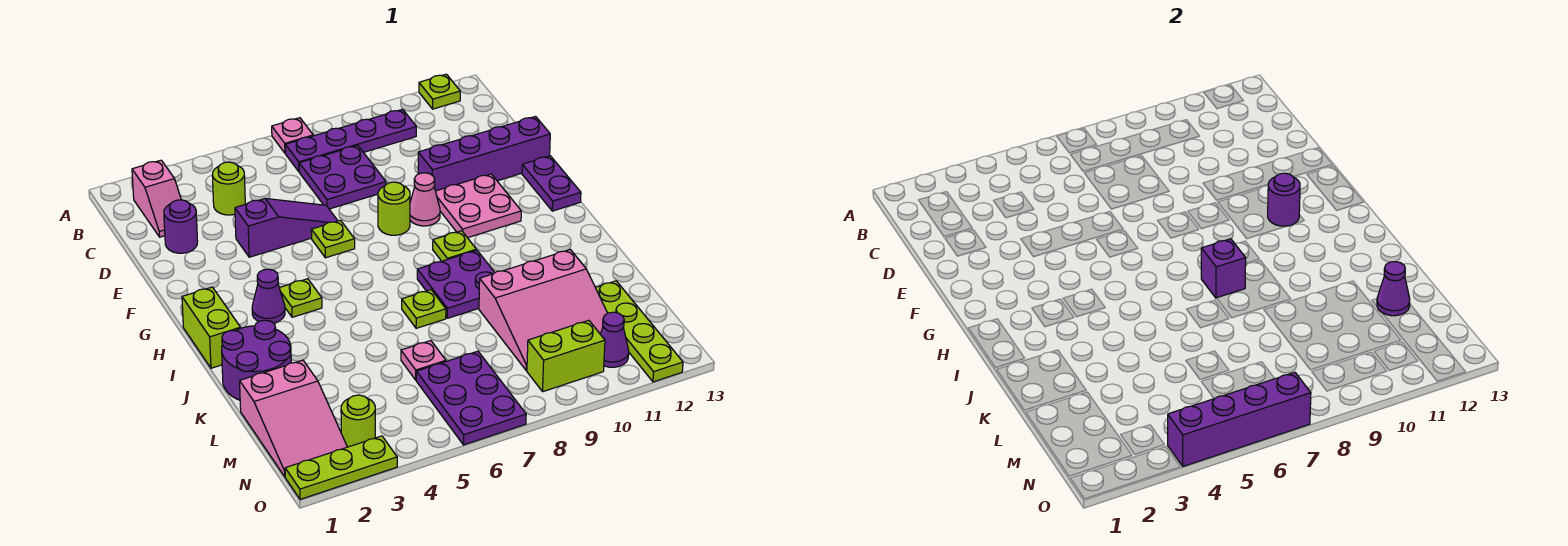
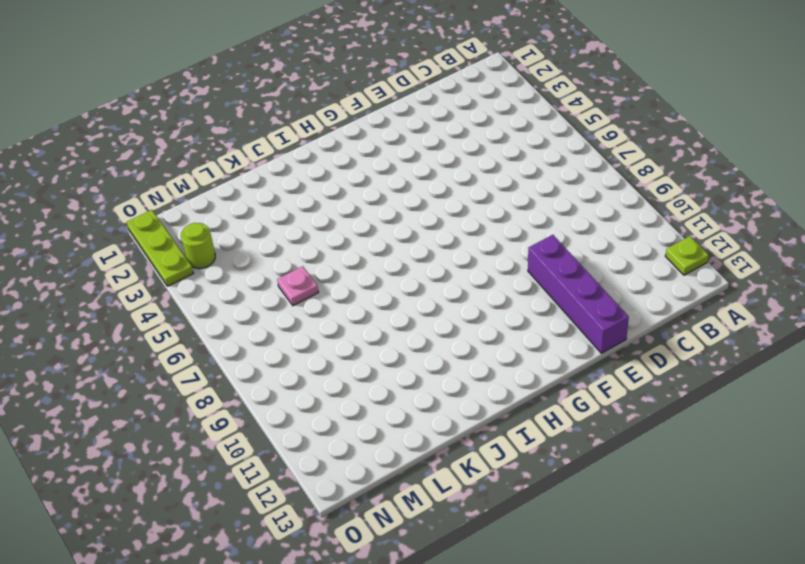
none -> pink 1x1 plate [272,118,313,153]
none -> pink 1x2 slope [132,160,181,237]
none -> purple 1x4 plate [285,109,416,172]
none -> lime 1x1 round brick [212,162,245,215]

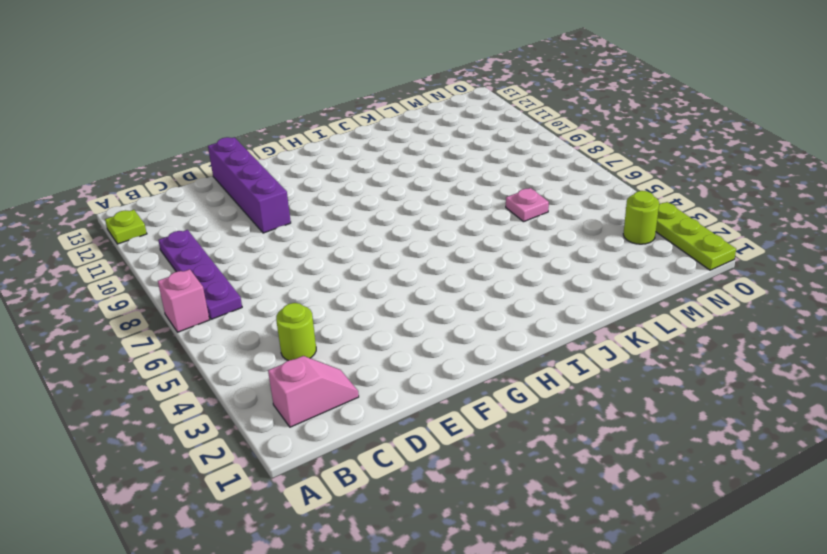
pink 1x1 brick [158,269,209,332] -> pink 1x1 plate [272,118,313,153]
none -> purple 2x2 plate [299,145,386,209]
none -> purple 1x1 round brick [164,200,198,253]
none -> purple 1x3 slope [235,199,338,257]
none -> lime 1x1 plate [311,220,355,258]

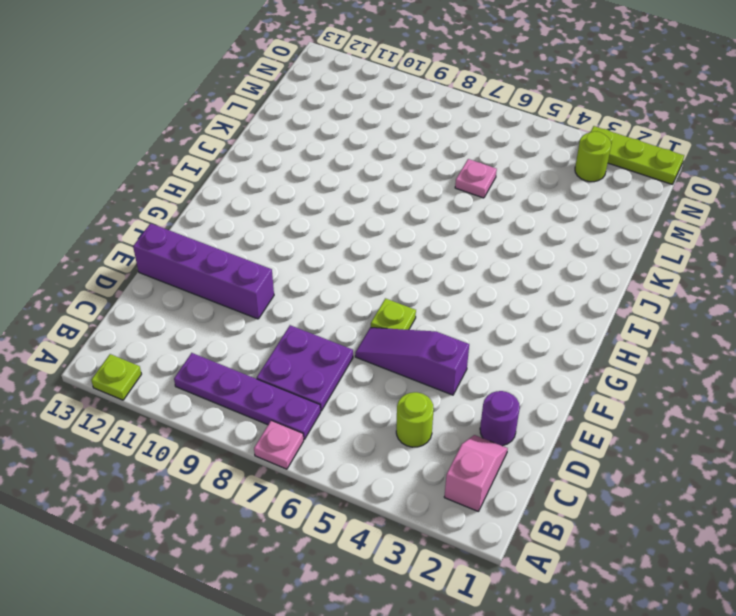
none -> lime 1x1 round brick [378,182,410,235]
none -> pink 1x1 cone [410,173,440,226]
none -> pink 2x2 plate [436,174,521,238]
none -> purple 1x2 plate [522,156,581,211]

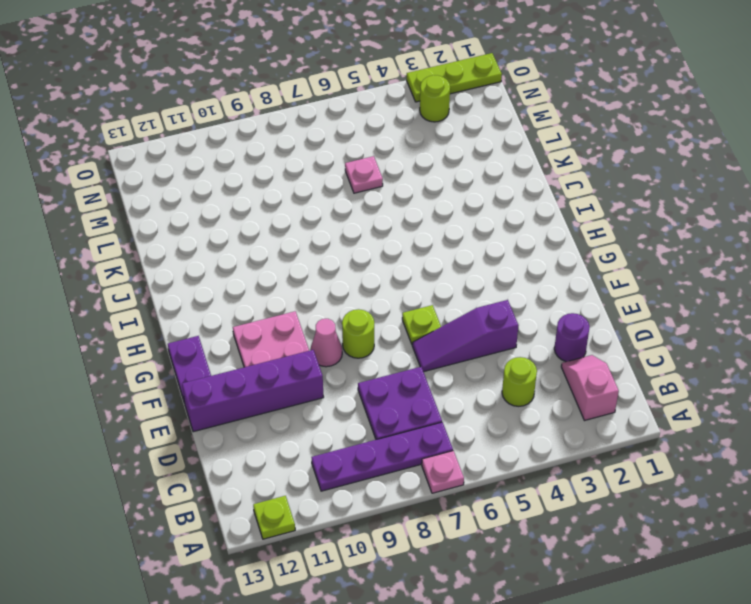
none -> lime 1x2 brick [182,287,241,368]
none -> purple 1x1 cone [252,269,285,323]
none -> lime 1x1 plate [280,279,322,317]
none -> lime 1x1 plate [433,231,476,261]

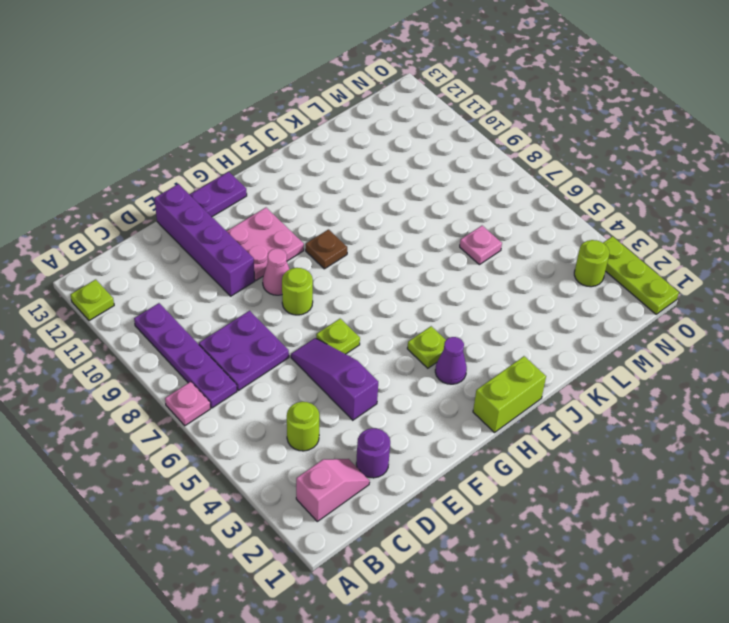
brown 1x1 plate [306,229,347,269] -> lime 1x1 plate [433,231,476,261]
none -> purple 2x2 plate [417,250,495,318]
none -> purple 2x2 round brick [222,320,291,400]
none -> lime 1x1 plate [402,290,446,328]
none -> pink 3x3 slope [479,249,608,371]

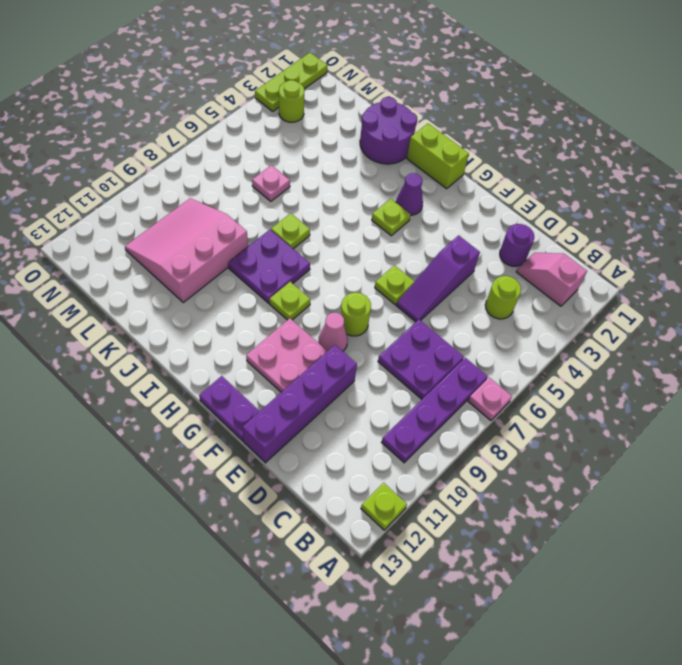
none -> pink 2x3 slope [240,360,347,477]
none -> lime 1x4 plate [595,281,683,382]
none -> purple 2x3 plate [416,351,526,445]
none -> lime 1x2 brick [527,320,605,392]

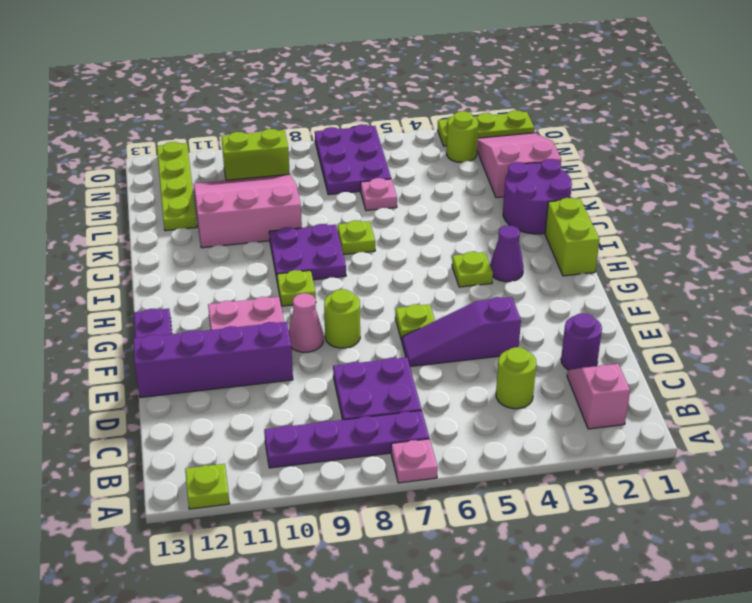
none -> purple 1x1 cone [600,312,629,367]
none -> purple 1x1 round brick [1268,173,1300,226]
none -> purple 1x1 brick [1201,239,1246,298]
none -> purple 1x1 cone [1377,262,1410,316]

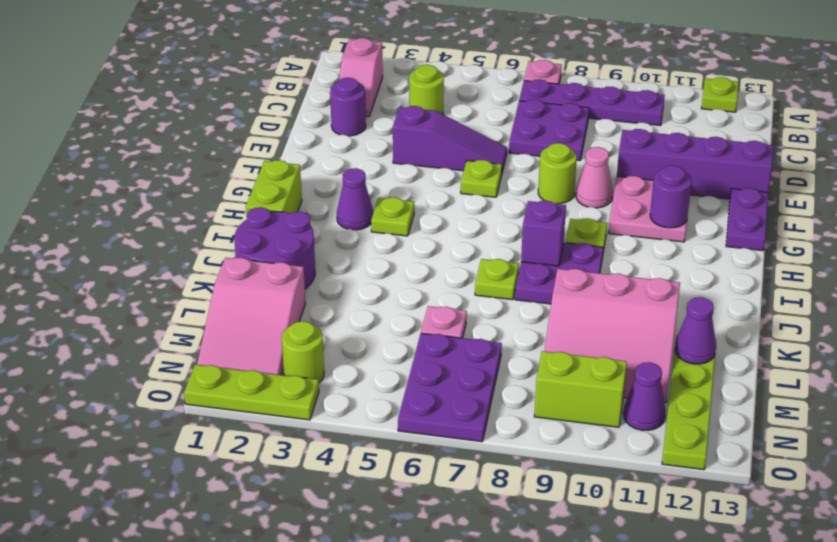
none -> purple 1x4 brick [1168,372,1311,466]

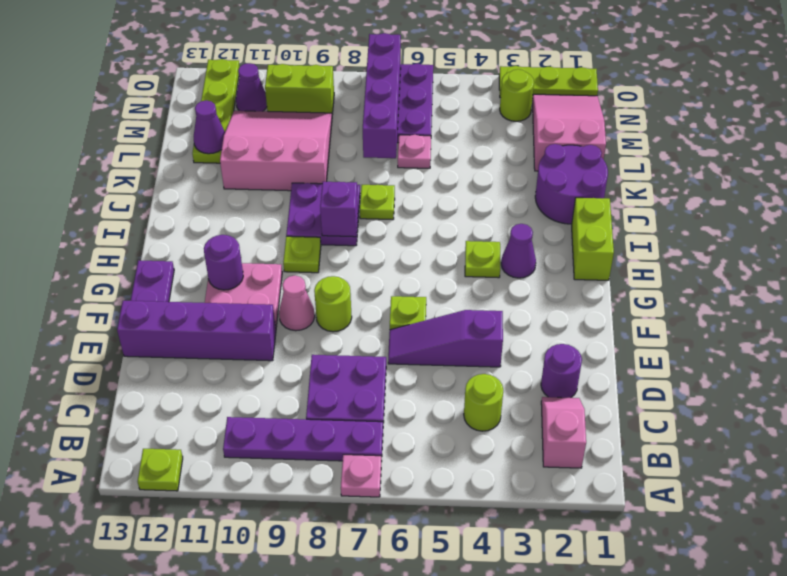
purple 1x4 brick [363,33,401,158] -> purple 1x4 brick turned to [1168,372,1311,466]

